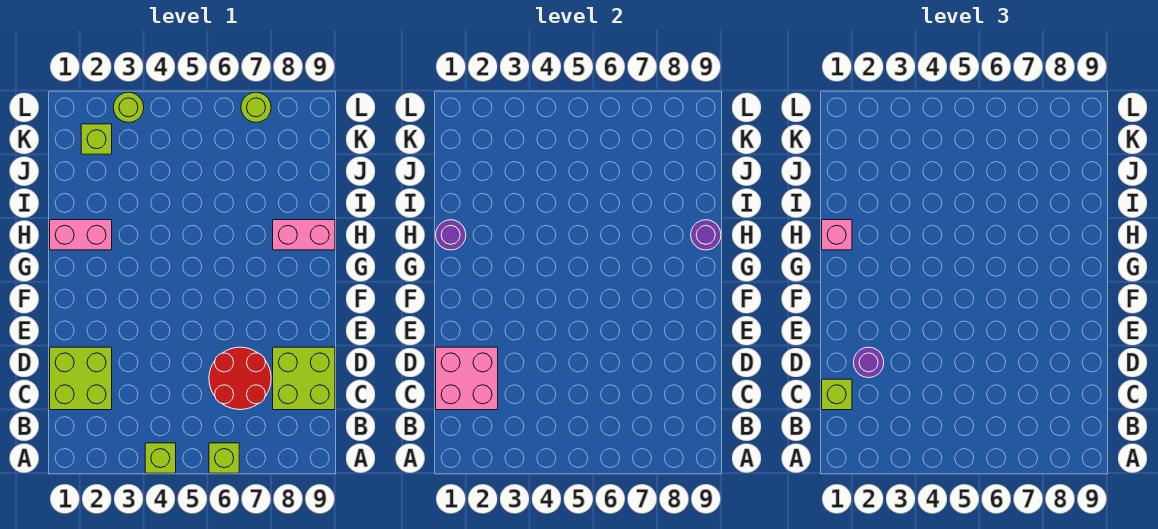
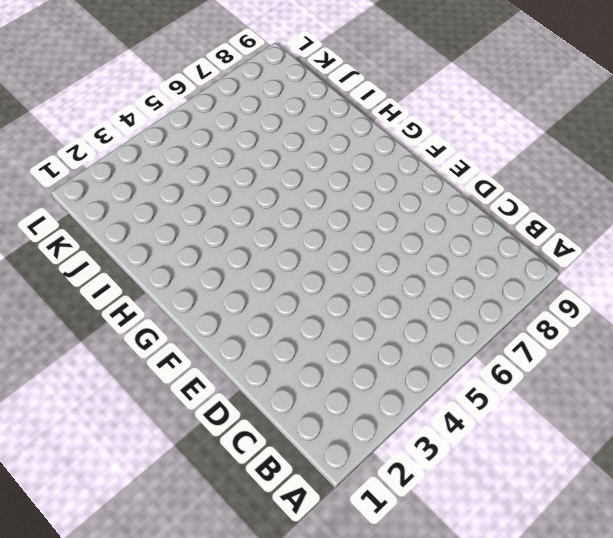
none -> lime 1x1 brick [145,443,176,473]
none -> lime 1x1 brick [209,443,239,473]
none -> lime 2x2 brick [50,347,112,410]

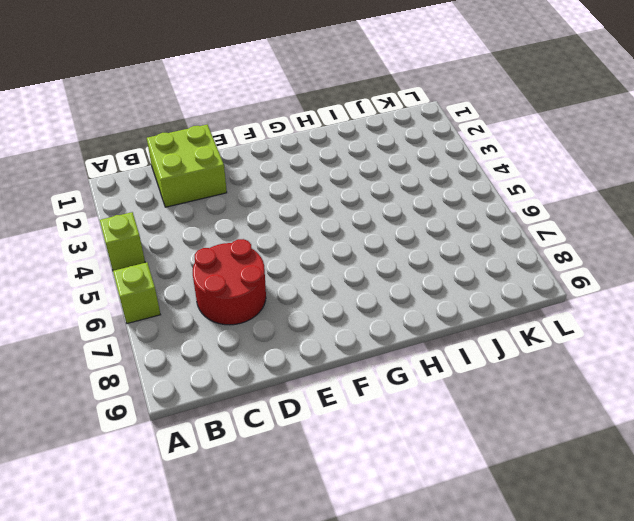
none -> lime 2x2 brick [273,347,335,410]
none -> pink 1x2 brick [50,220,112,250]
none -> pink 1x2 brick [273,220,335,250]

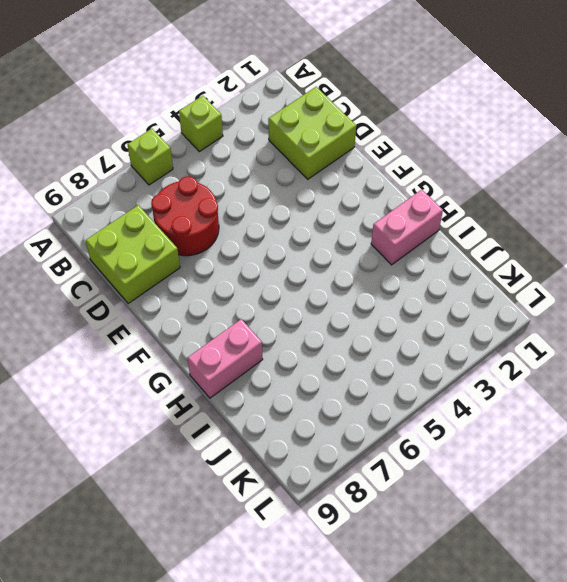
none -> lime 1x1 brick [81,124,112,154]
none -> lime 1x1 round brick [113,92,144,123]
none -> lime 1x1 round brick [241,92,271,123]

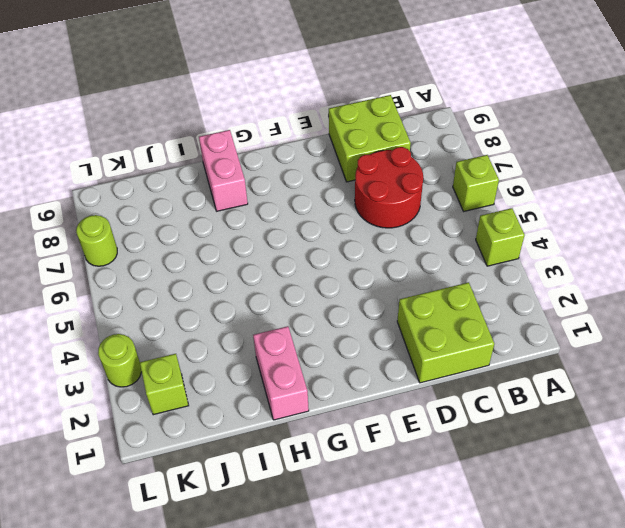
none -> pink 2x2 brick [436,347,498,410]
none -> purple 1x1 round brick [436,220,466,250]
none -> purple 1x1 round brick [691,220,721,250]

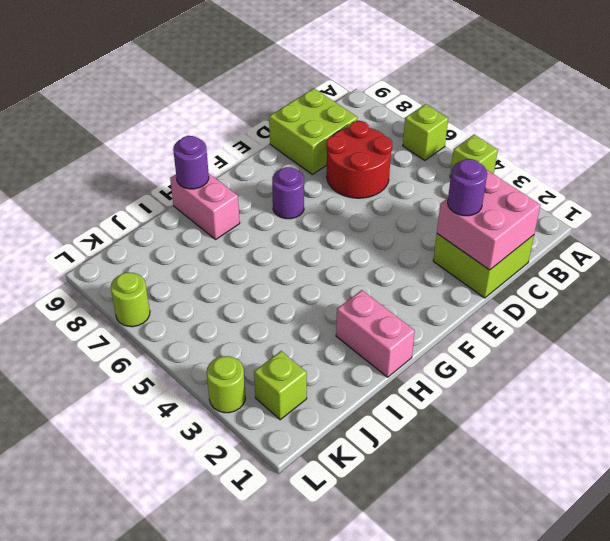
purple 1x1 round brick [272,167,304,219] -> purple 1x1 round brick moved to [436,220,466,250]
none -> lime 1x1 brick [822,379,852,410]
none -> pink 1x1 brick [822,220,852,250]

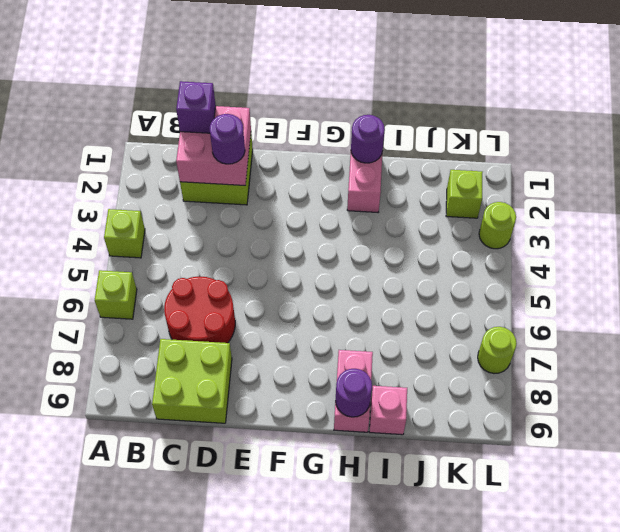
purple 1x1 brick [176,81,216,133] -> lime 1x1 brick [822,379,852,410]
pink 1x1 brick [370,386,407,435] -> pink 1x1 brick moved to [822,220,852,250]

